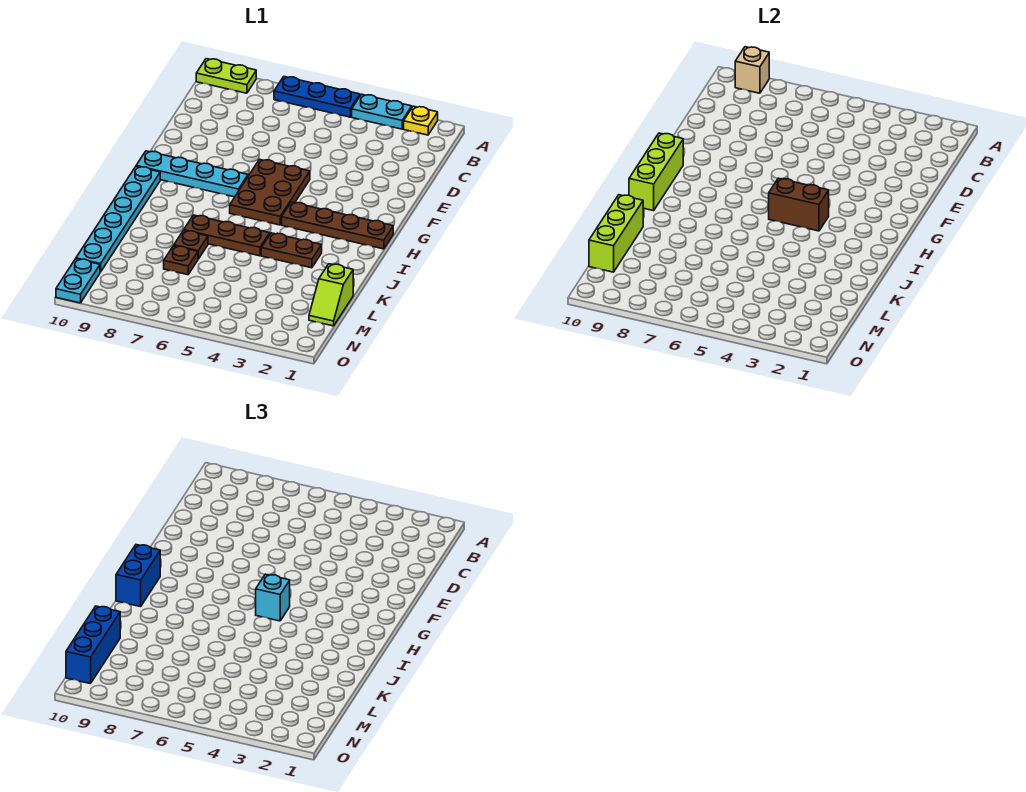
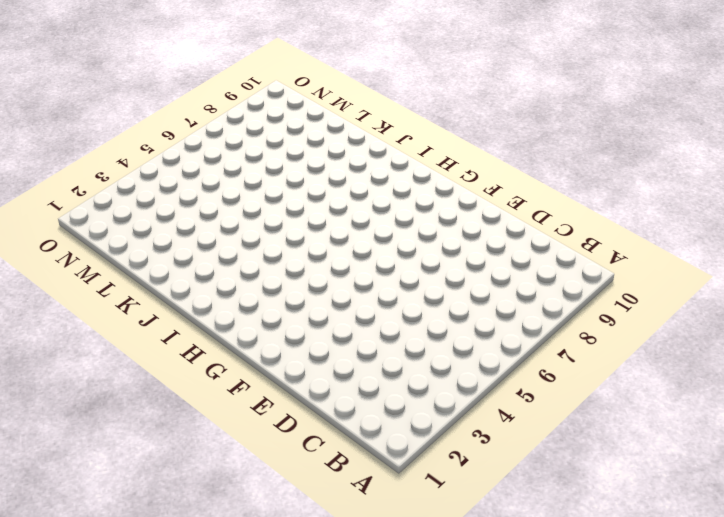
none -> yellow 1x1 plate [404,106,438,135]
none -> cyan 1x2 plate [352,94,412,129]
none -> blue 1x3 plate [274,77,360,117]

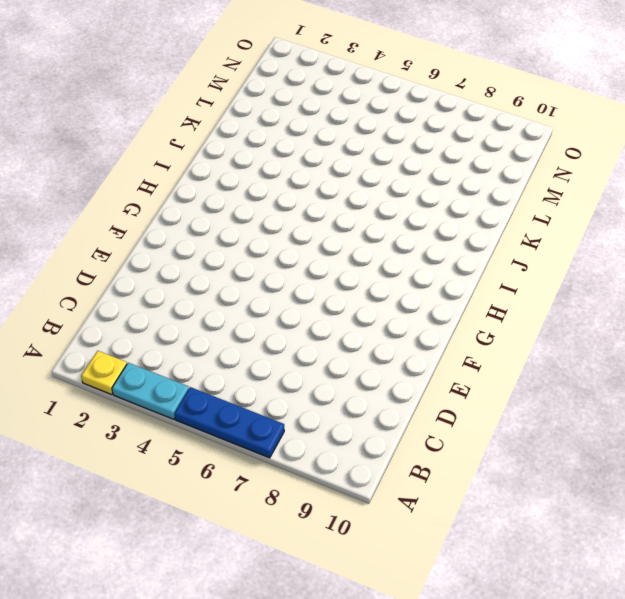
none -> lime 1x2 plate [196,59,256,93]
none -> brown 2x3 plate [230,159,310,225]
none -> cyan 1x4 plate [136,151,248,197]

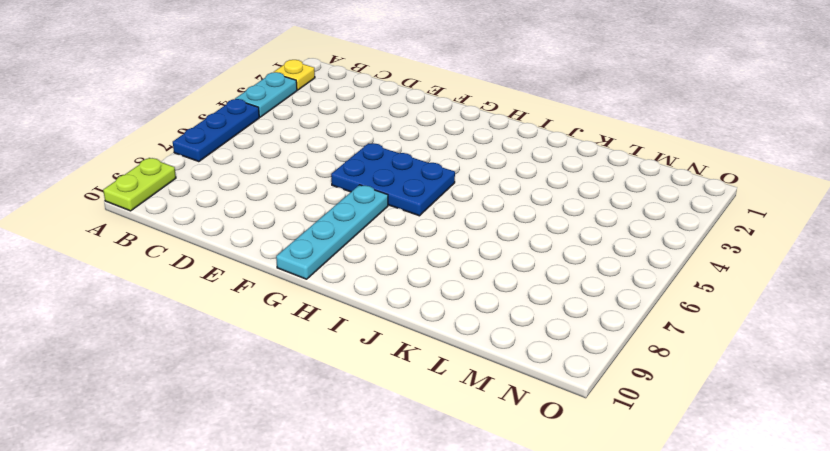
blue 2x3 plate [331,143,455,216] -> brown 2x3 plate [230,159,310,225]
none -> brown 1x4 plate [282,202,393,249]
none -> cyan 1x6 plate [76,166,160,272]
none -> brown 1x2 plate [261,233,322,268]

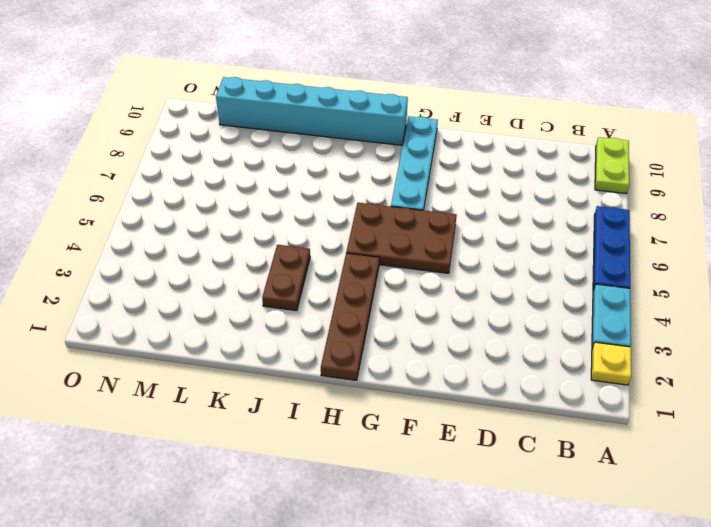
cyan 1x6 brick [216,77,408,145] -> cyan 1x6 plate [76,166,160,272]
none -> brown 1x3 plate [184,215,270,256]
none -> brown 1x1 plate [174,230,208,259]
none -> lime 1x2 slope [309,264,353,326]

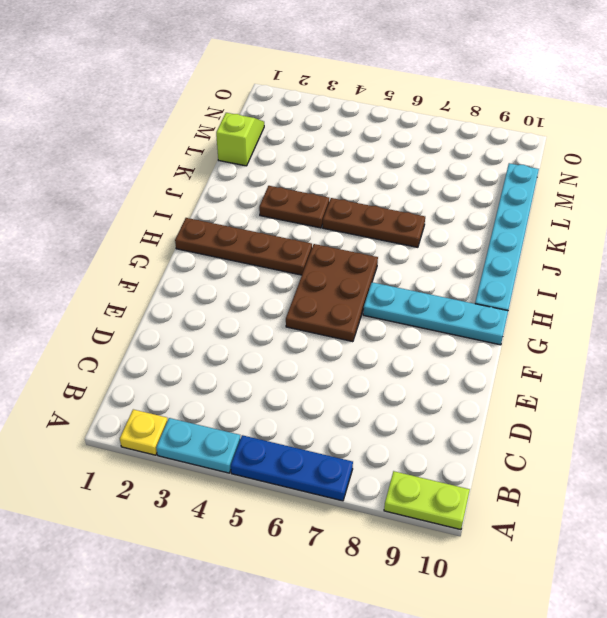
none -> brown 1x1 plate [174,230,208,259]
none -> brown 1x1 plate [164,246,198,275]
none -> cyan 1x2 plate [56,259,100,303]

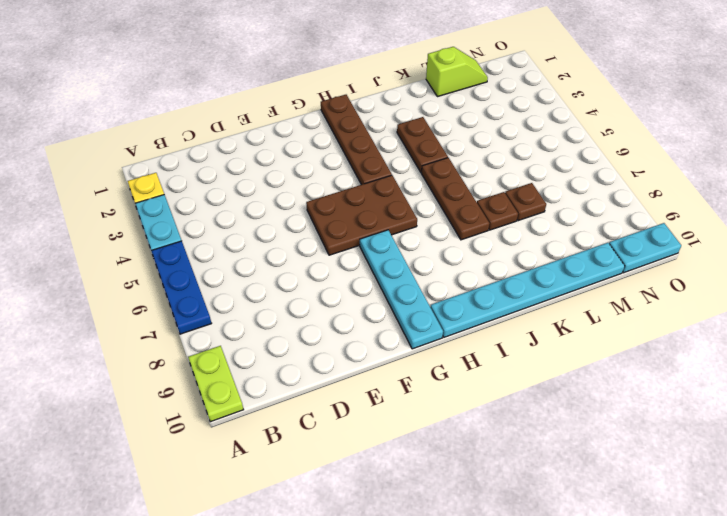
none -> tan 1x1 brick [735,47,769,93]
none -> lime 1x3 brick [629,133,683,211]
none -> brown 1x2 brick [769,178,829,231]

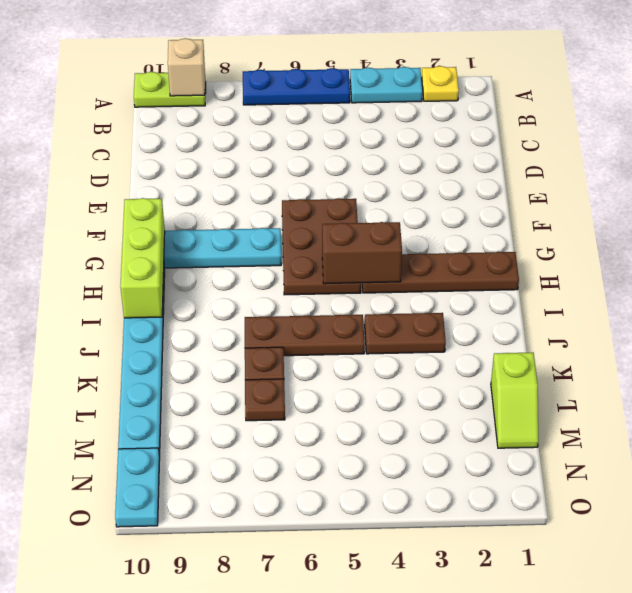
none -> lime 1x3 brick [589,195,643,272]
none -> cyan 1x1 brick [256,574,290,621]
none -> blue 1x2 brick [116,545,160,607]

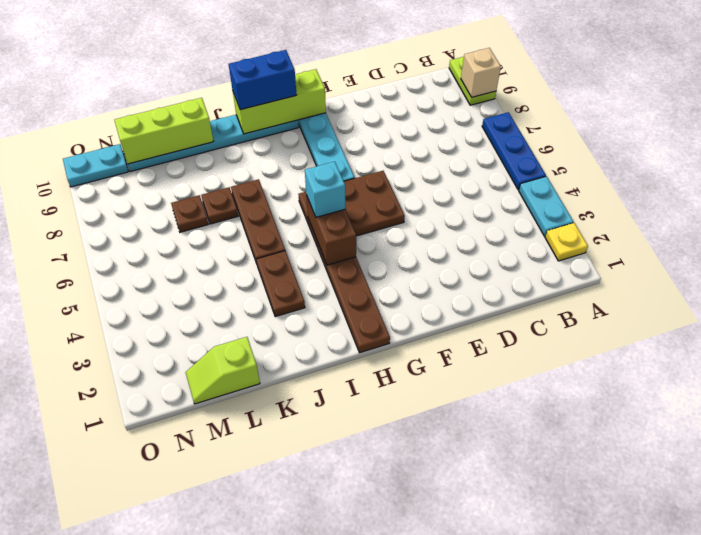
none -> blue 1x3 brick [66,606,120,684]

